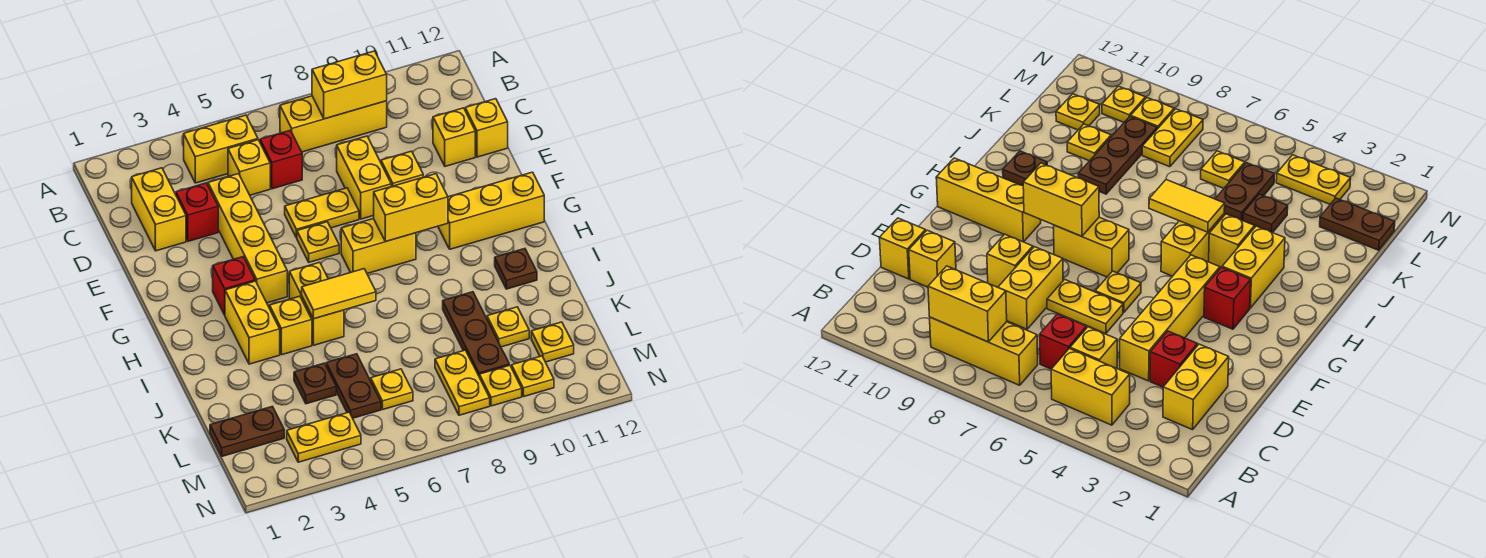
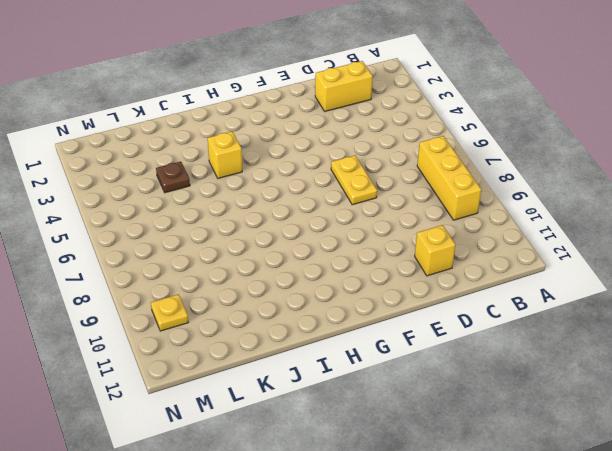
none -> yellow 1x2 brick [184,115,258,183]
none -> yellow 1x1 brick [228,140,270,195]
none -> red 1x1 brick [260,130,302,189]
none -> red 1x1 brick [176,183,218,241]

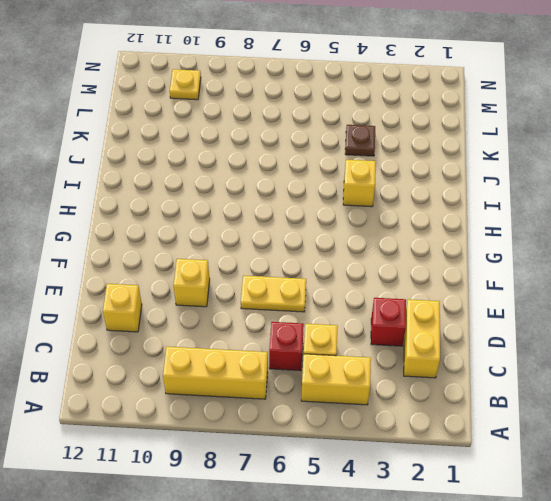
none -> yellow 1x4 brick [208,174,287,303]
none -> yellow 1x2 brick [337,136,391,219]
none -> yellow 1x1 brick [465,99,508,157]
none -> yellow 1x1 plate [297,222,339,262]

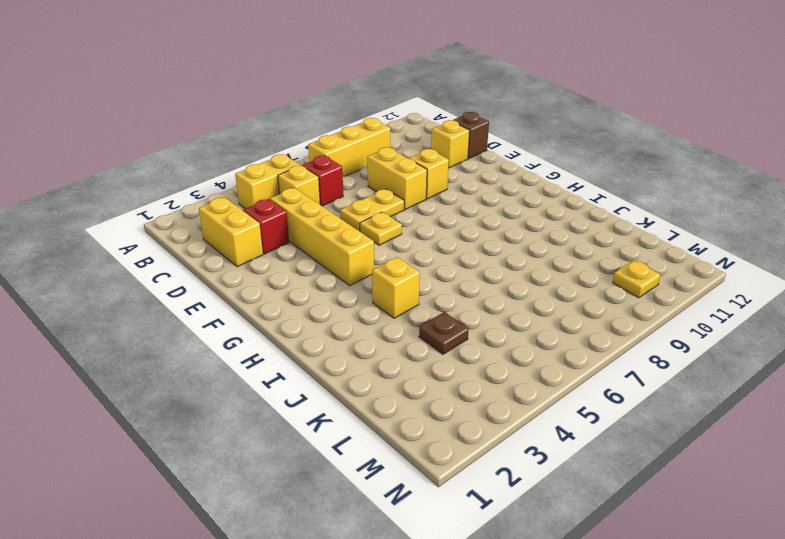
brown 1x1 brick [453,112,489,159] -> yellow 1x1 brick [465,99,508,157]
none -> red 1x1 brick [213,257,255,315]
none -> yellow 1x2 brick [341,219,416,274]
none -> yellow 1x3 brick [438,172,544,249]
none -> yellow 1x2 brick [225,281,280,364]

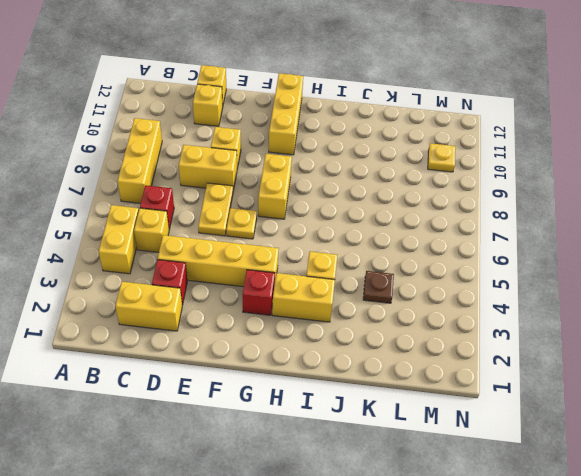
none -> yellow 1x2 brick [289,262,344,345]
none -> brown 1x1 plate [495,249,537,289]
none -> brown 1x3 plate [443,292,509,376]
none -> brown 1x2 plate [326,354,381,418]

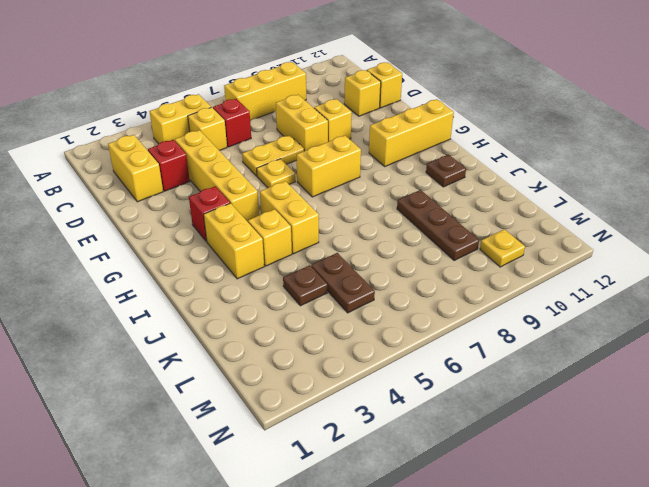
none -> yellow 1x1 plate [487,307,529,347]
none -> brown 1x2 plate [210,406,284,456]
none -> yellow 1x1 plate [371,369,413,410]
none -> yellow 1x2 plate [435,350,490,415]

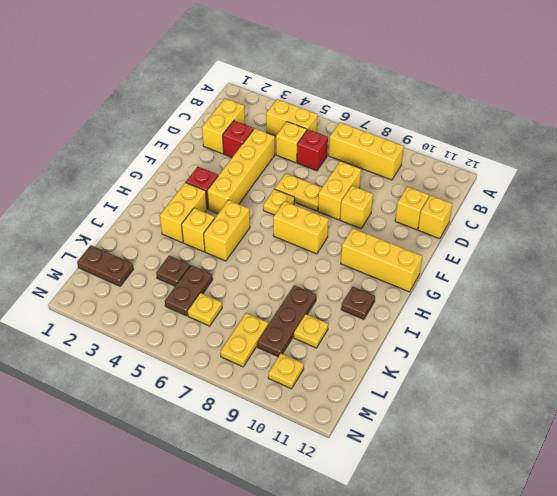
none -> yellow 1x1 plate [531,322,574,362]
none -> yellow 1x2 plate [287,412,361,462]
none -> yellow 1x1 plate [479,365,522,406]
none -> yellow 1x2 brick [312,51,387,119]

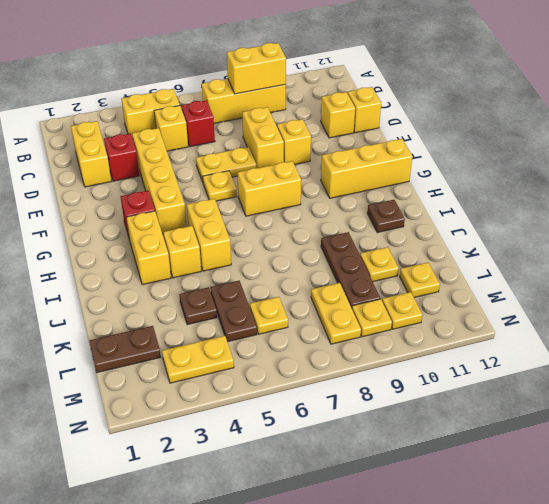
none -> yellow 1x2 brick [374,174,448,241]
none -> yellow 1x2 tile [302,269,376,319]

